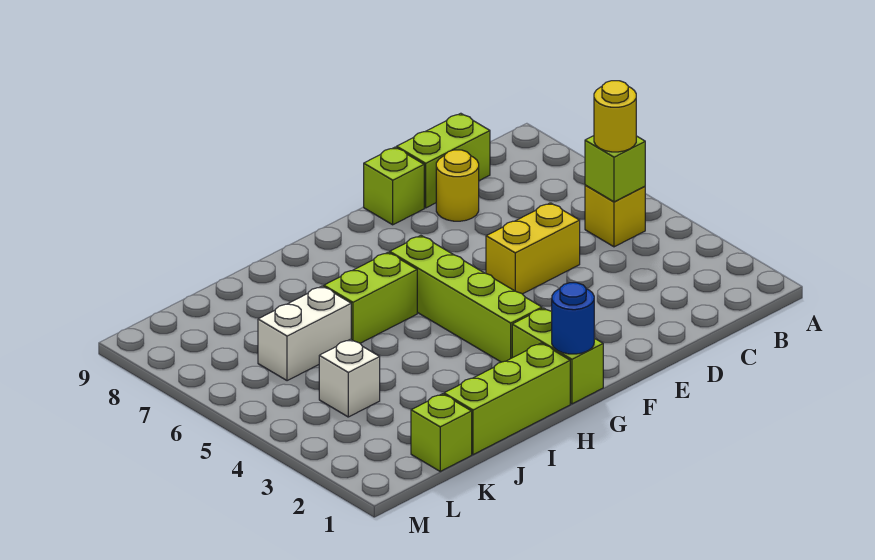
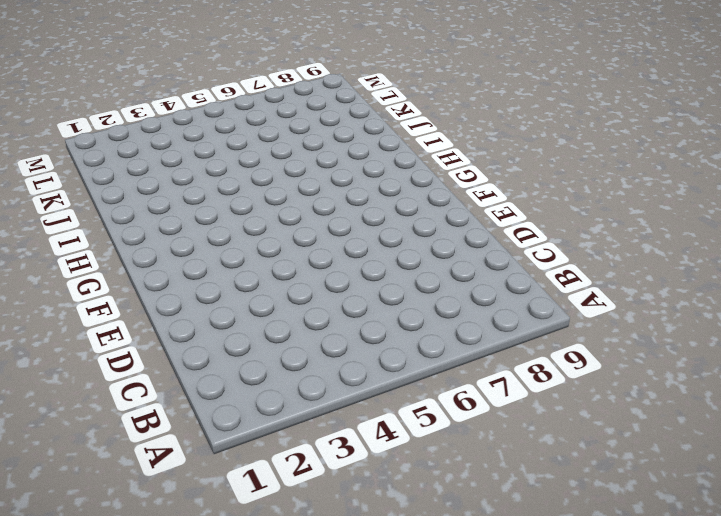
none -> yellow 1x1 brick [585,185,645,247]
none -> lime 1x2 brick [397,113,490,208]
none -> yellow 1x2 brick [486,203,580,294]

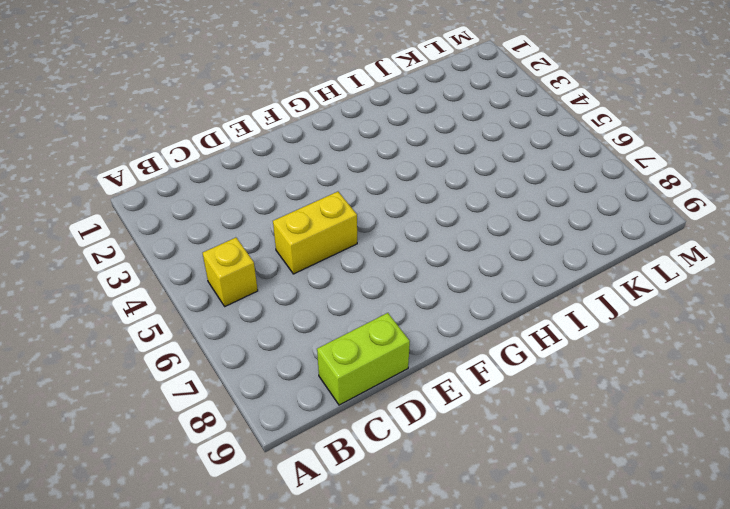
none -> yellow 1x1 round brick [436,150,479,221]
none -> lime 1x1 brick [364,147,424,225]
none -> lime 1x2 brick [512,308,603,404]

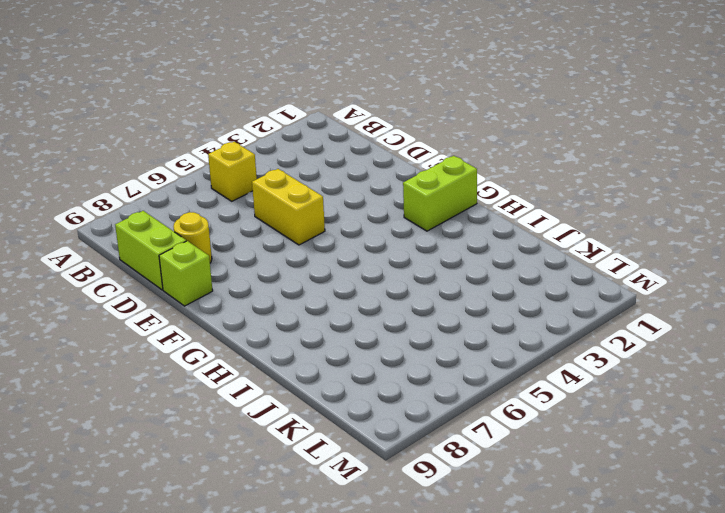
none -> lime 1x4 brick [390,236,542,362]
none -> lime 1x3 brick [444,343,570,455]
none -> lime 1x2 brick [324,252,417,343]

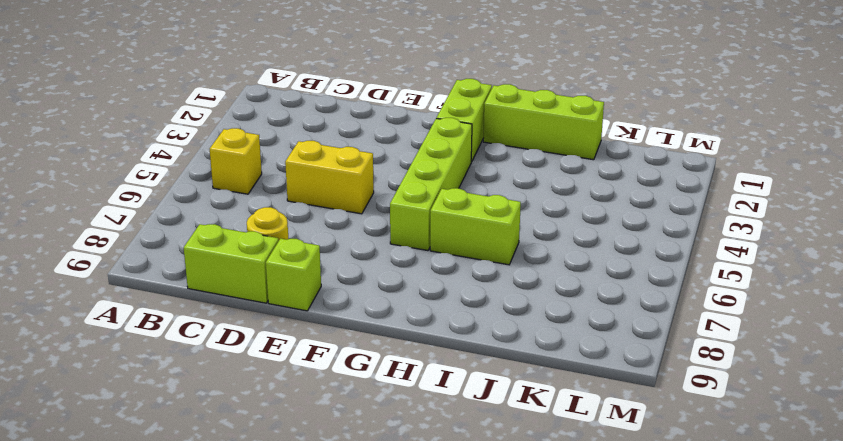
none -> white 1x2 brick [258,286,351,381]
none -> lime 1x1 brick [411,394,472,471]
none -> white 1x1 brick [319,339,380,417]

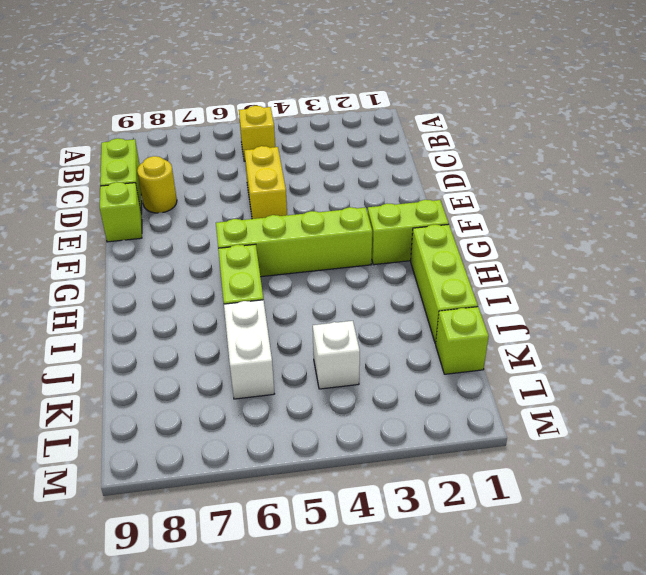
none -> lime 1x1 brick [585,136,645,202]
none -> blue 1x1 round brick [552,283,594,354]
none -> yellow 1x1 round brick [594,81,636,152]

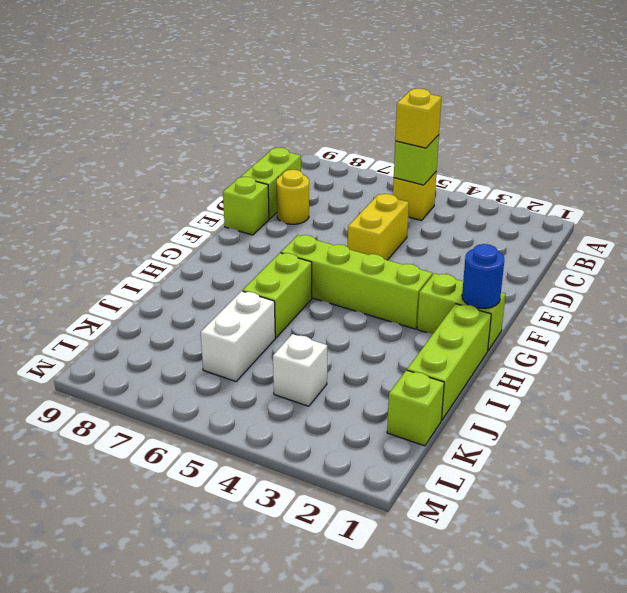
yellow 1x1 brick [395,88,441,148] -> yellow 1x1 round brick [594,81,636,152]

